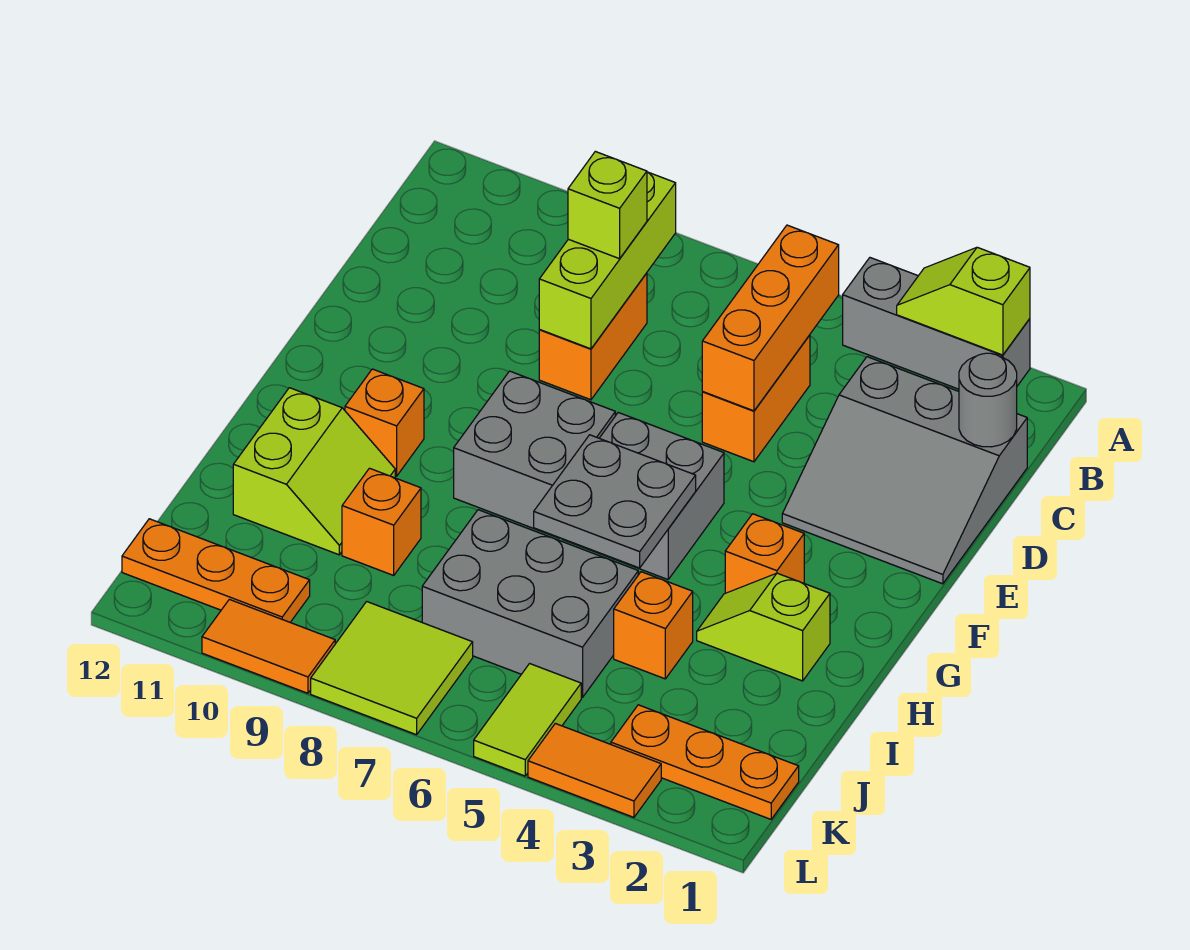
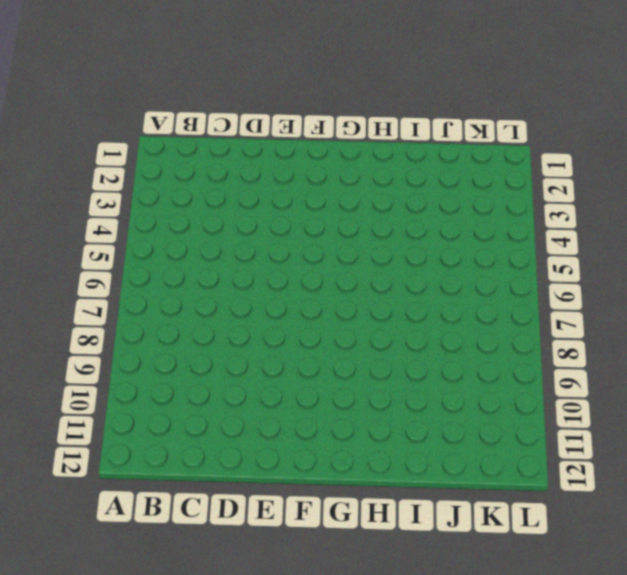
none -> grey 1x3 brick [843,258,1030,389]
none -> grey 3x3 slope [782,357,1027,584]
none -> orange 1x2 brick [702,335,810,462]

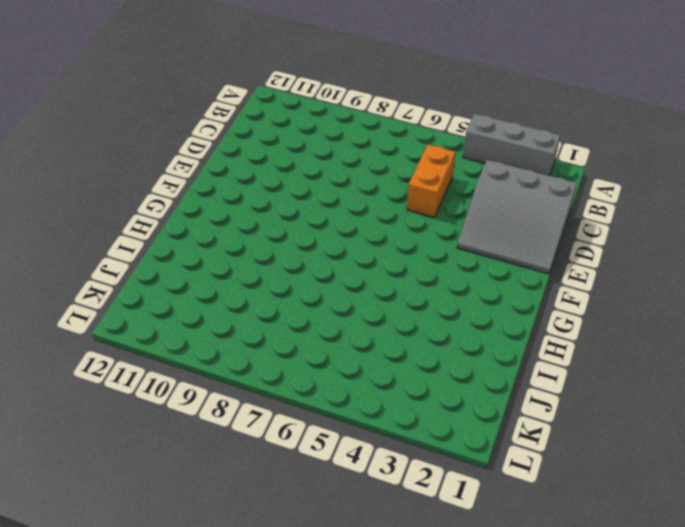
none -> orange 1x2 brick [539,273,647,400]
none -> grey 2x2 brick [563,413,724,579]
none -> grey 2x2 brick [454,371,615,538]

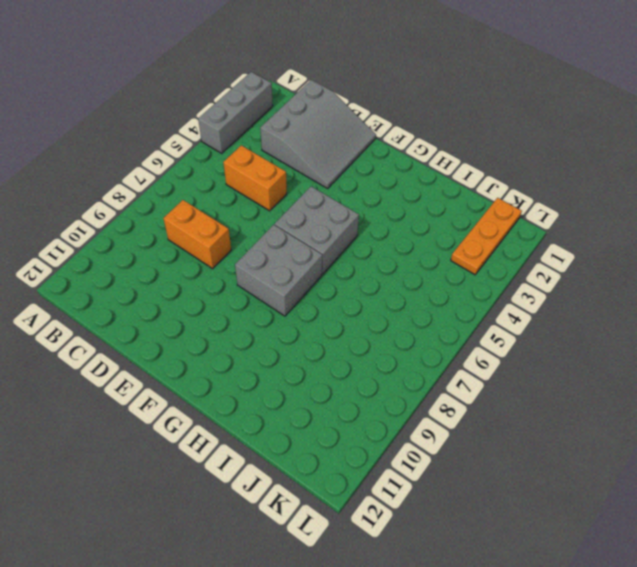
none -> orange 1x1 brick [725,514,804,593]
none -> orange 1x1 brick [345,369,424,476]
none -> lime 1x2 slope [697,573,830,681]

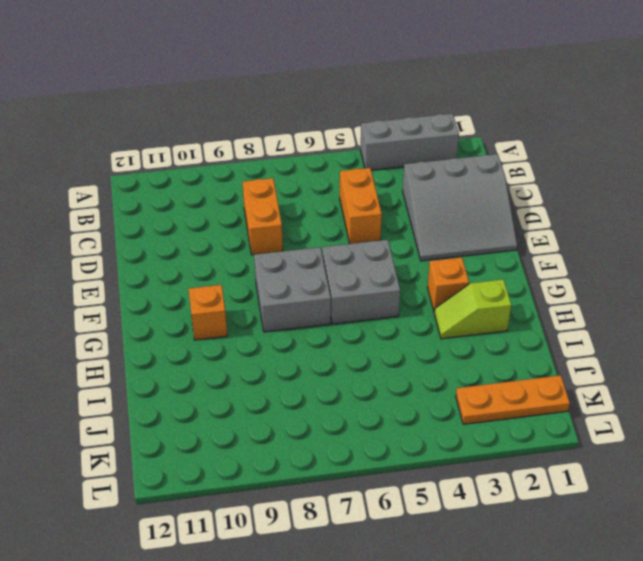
none -> lime 2x2 slope [233,388,395,555]
none -> orange 1x1 brick [614,572,693,679]
none -> grey 2x3 brick [422,510,638,698]

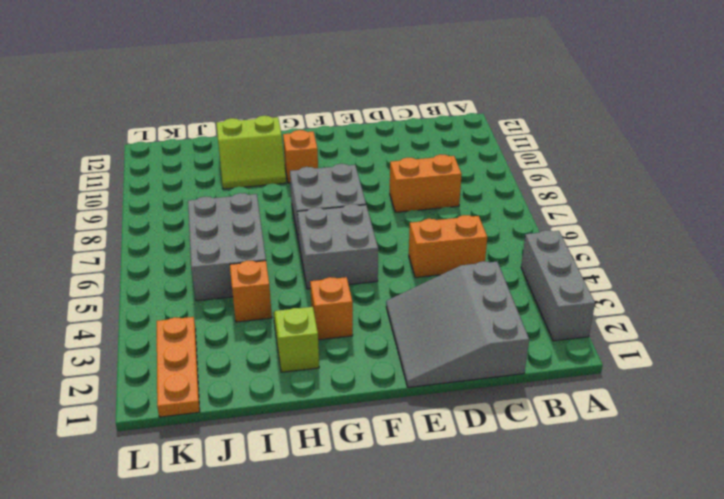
none -> orange 1x1 brick [342,468,421,575]
none -> lime 1x2 tile [474,664,581,776]
none -> lime 2x2 tile [311,602,473,735]

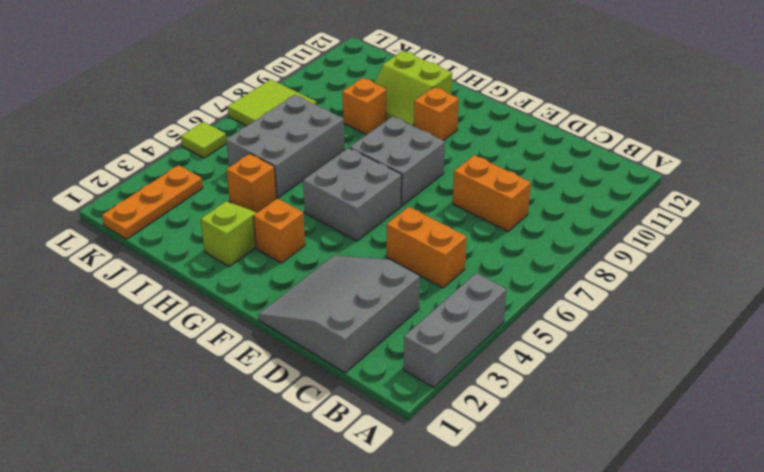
lime 1x1 tile [181,122,227,158] -> lime 1x2 tile [474,664,581,776]
none -> orange 1x3 plate [122,519,310,622]
none -> orange 1x2 tile [528,723,661,817]
none -> orange 1x2 tile [202,599,335,693]

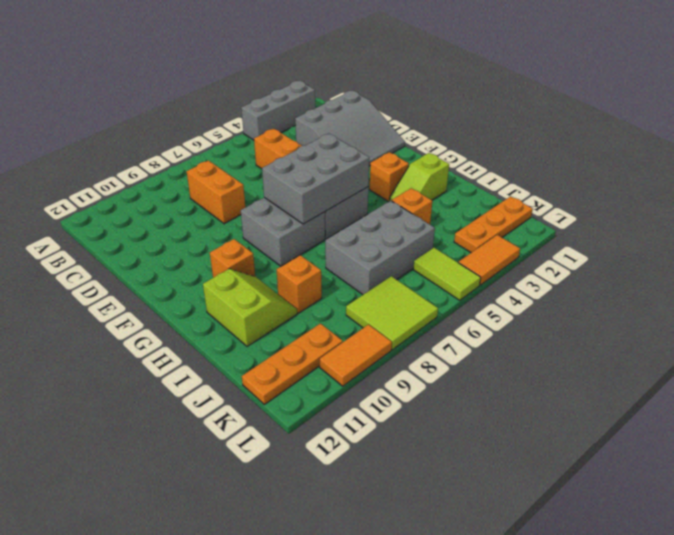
grey 2x3 brick [262,134,369,224] -> grey 2x2 plate [534,435,696,568]
none -> lime 1x2 slope [897,247,1030,355]
none -> orange 1x3 brick [702,225,839,411]
none -> lime 1x3 brick [539,172,676,349]

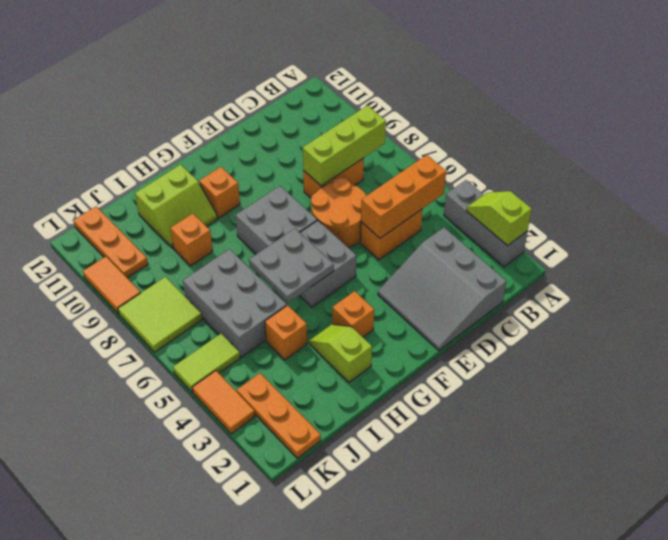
orange 2x2 round brick [311,178,367,247] -> none
none -> grey 1x1 round brick [959,353,1017,447]
none -> lime 1x1 brick [568,151,647,259]

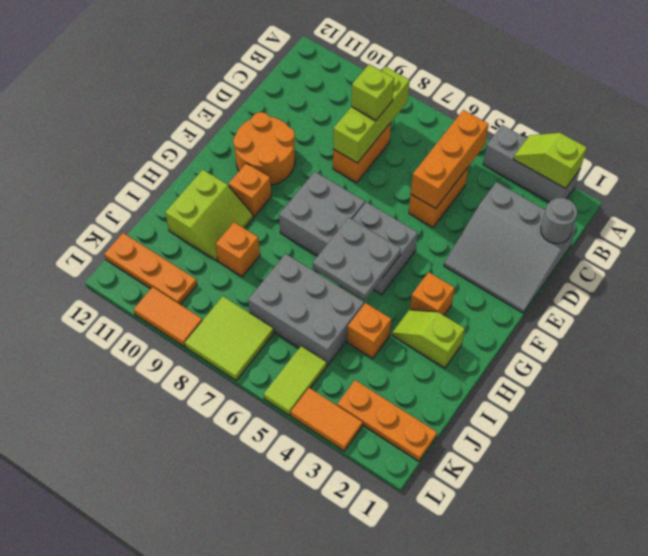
orange 2x2 round brick [233,112,295,185] -> none

